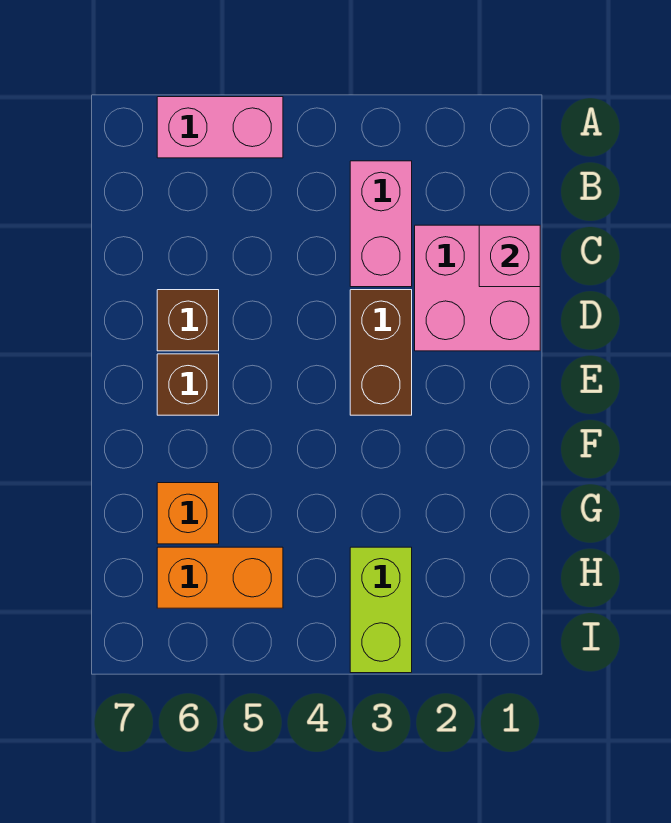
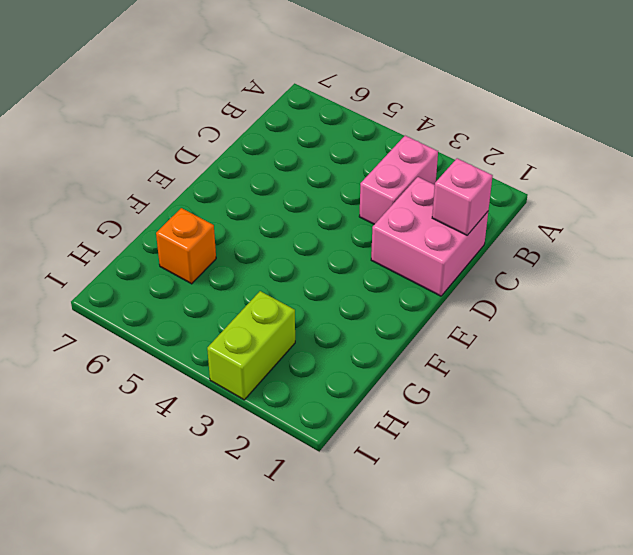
none -> pink 1x2 brick [157,97,283,158]
none -> brown 1x2 brick [350,290,412,415]

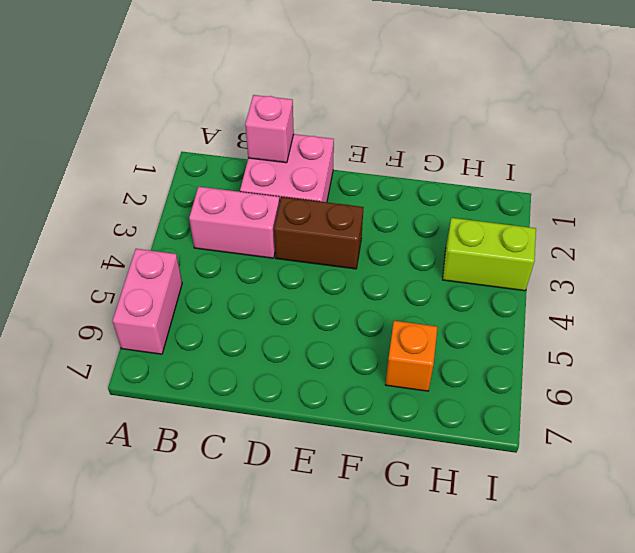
none -> brown 1x1 brick [157,290,219,351]
none -> brown 1x1 brick [157,354,219,415]

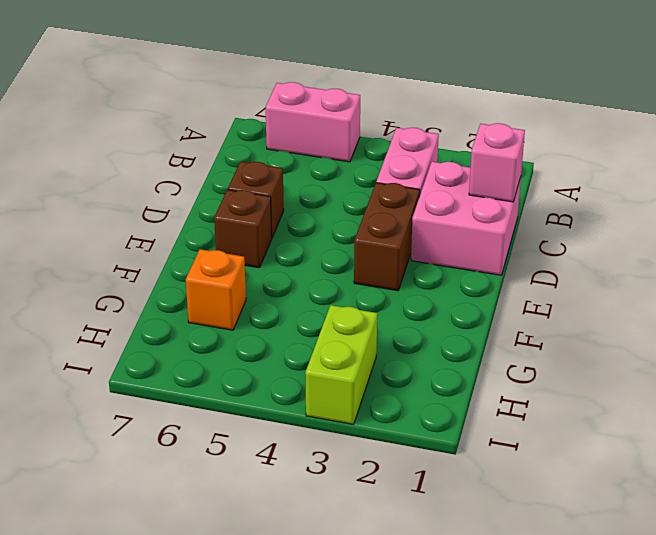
none -> orange 1x2 brick [157,547,283,608]

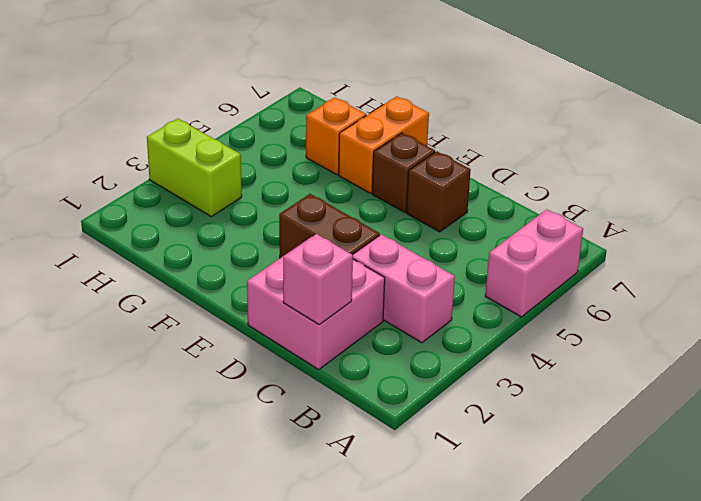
orange 1x2 brick [339,96,429,193] -> orange 1x2 brick moved to [157,547,283,608]

